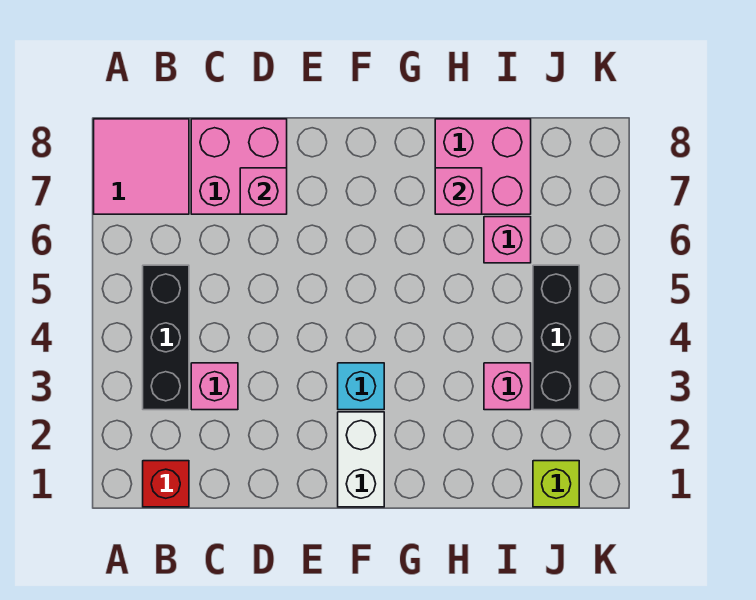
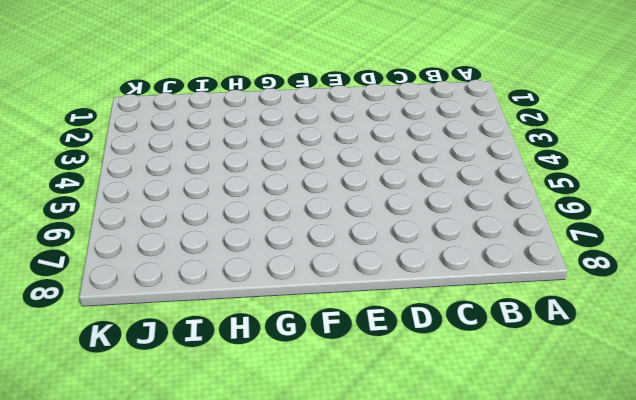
none -> pink 2x2 tile [94,119,189,214]
none -> red 1x1 brick [143,461,189,507]
none -> black 1x3 brick [143,265,189,410]

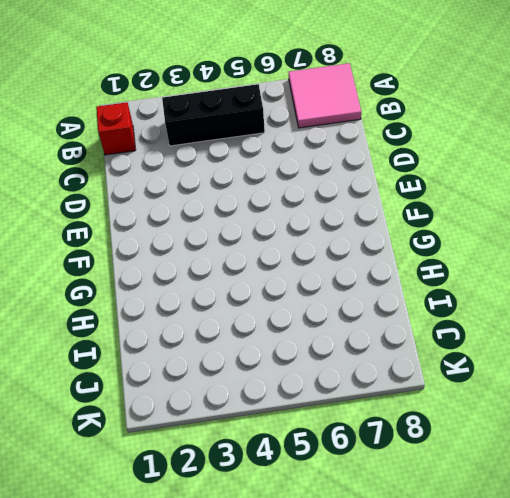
none -> pink 1x1 brick [191,363,238,410]
none -> pink 2x2 brick [191,119,287,214]
none -> white 1x2 brick [338,412,384,507]

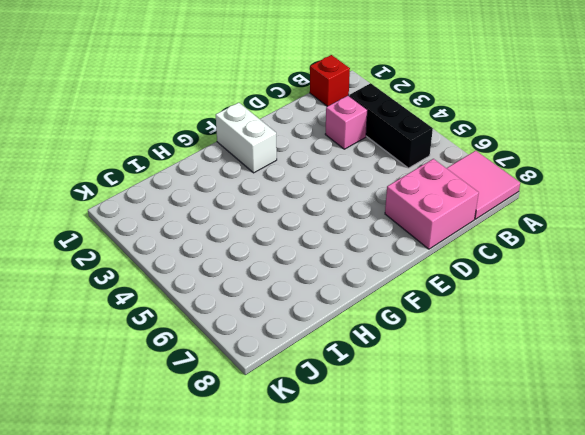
none -> cyan 1x1 brick [338,363,384,410]
none -> pink 2x2 brick [435,119,531,214]
none -> pink 1x1 brick [484,363,531,410]

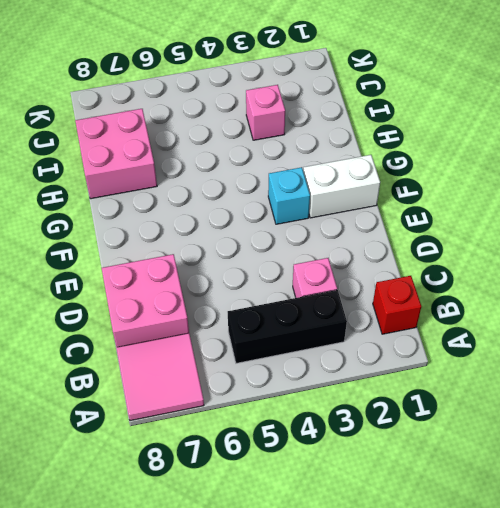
none -> pink 1x1 brick [484,217,531,263]
none -> lime 1x1 brick [533,461,579,507]
none -> black 1x3 brick [533,265,579,410]

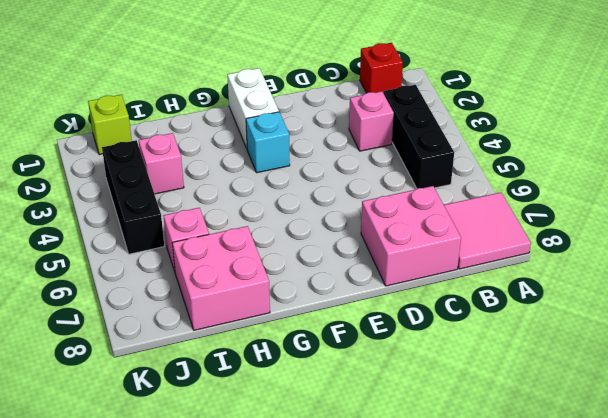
none -> pink 1x1 brick [240,168,287,214]
none -> pink 1x1 brick [435,168,482,214]

